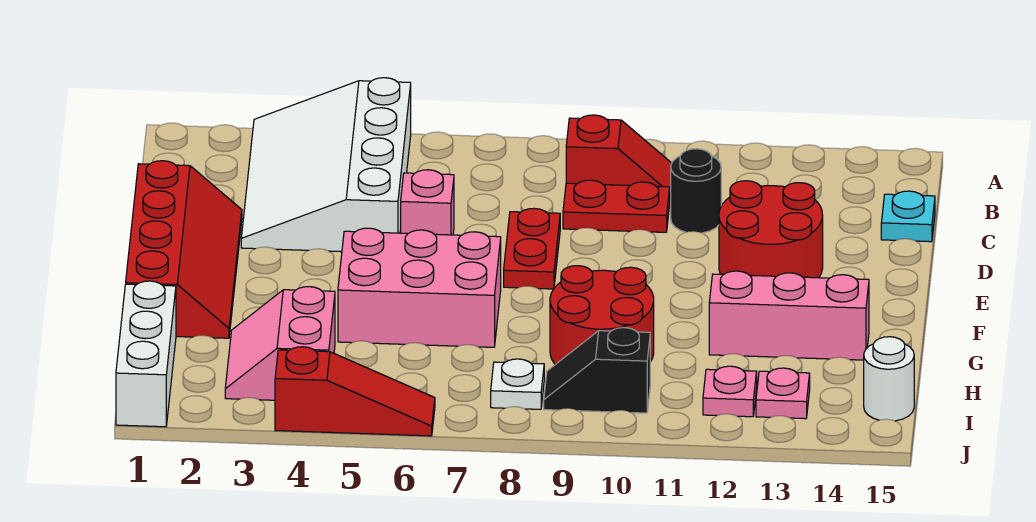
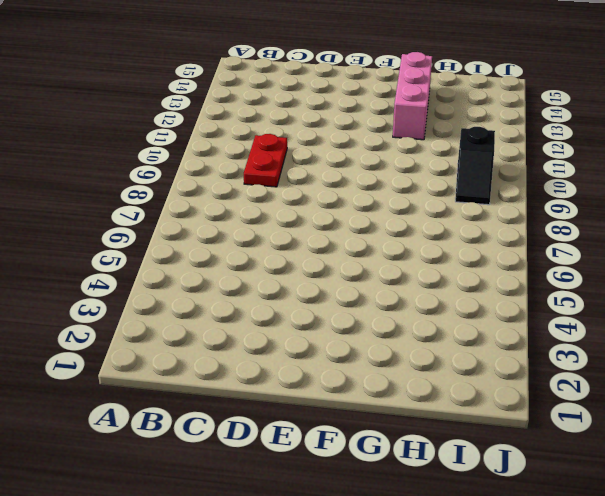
none -> white 3x4 slope [241,78,411,252]
none -> red 1x2 slope [566,115,672,196]
none -> black 1x1 round brick [671,149,721,233]

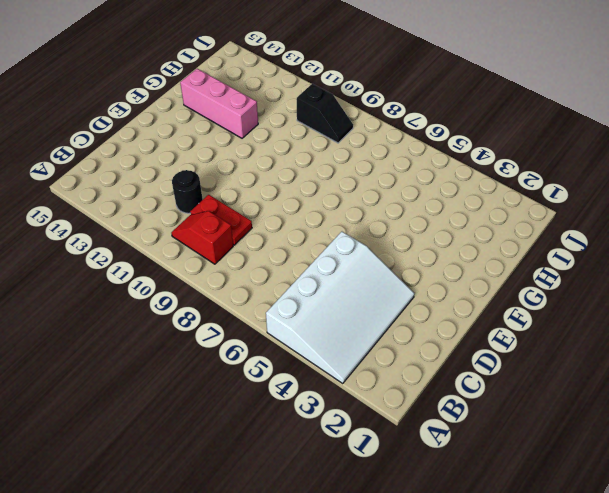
none -> cyan 1x1 plate [881,191,935,242]
none -> red 2x4 slope [126,161,242,338]
none -> pink 1x1 brick [401,170,454,235]

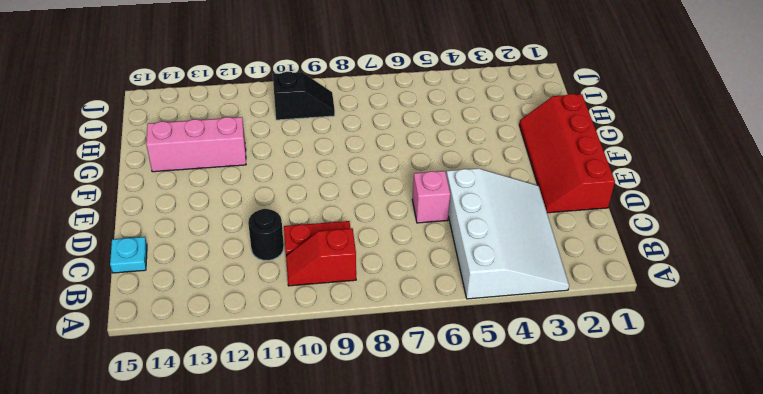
none -> red 1x2 plate [504,208,560,289]
none -> red 2x2 round brick [719,181,823,278]
none -> pink 2x3 brick [338,228,501,347]

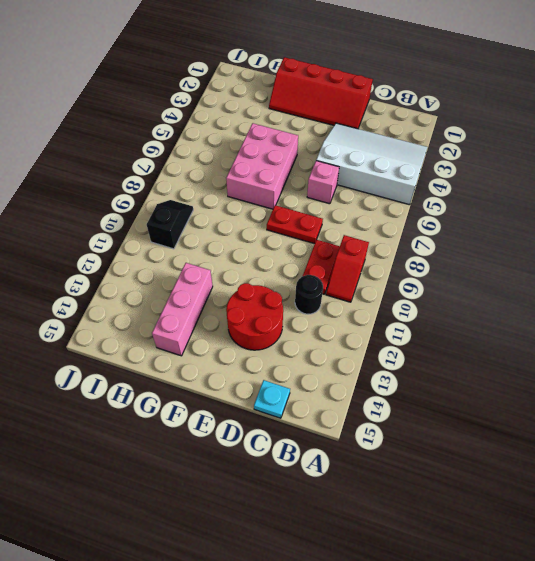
none -> red 2x2 round brick [550,266,654,364]
none -> white 1x3 brick [116,281,176,427]
none -> pink 2x2 slope [225,287,335,400]

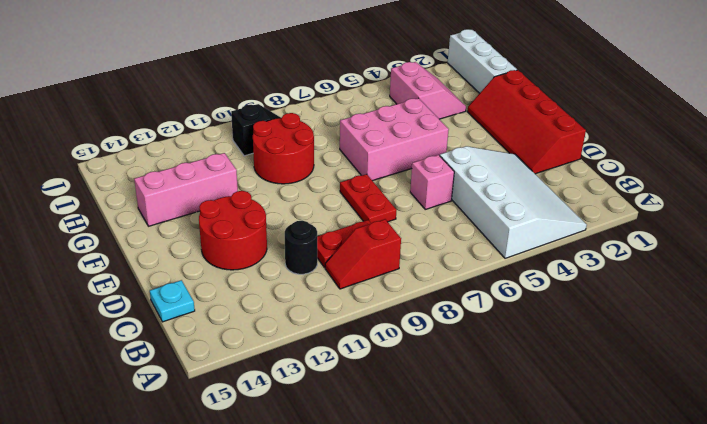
none -> white 1x1 plate [491,359,544,409]
none -> pink 1x1 plate [703,366,757,417]
none -> pink 1x1 plate [756,368,810,419]

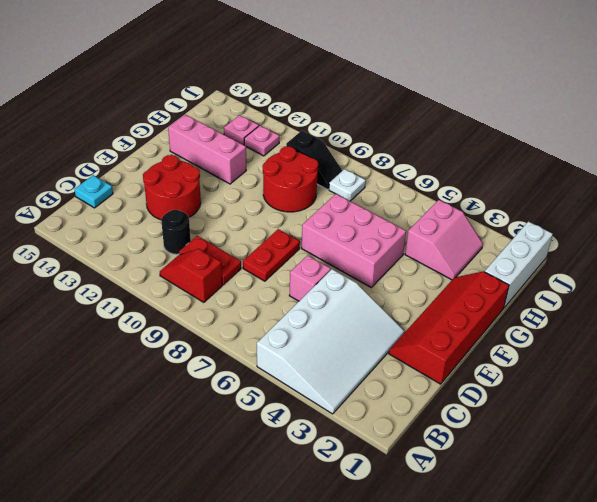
none -> white 1x1 round brick [864,337,914,421]
none -> red 1x3 slope [275,347,435,436]

